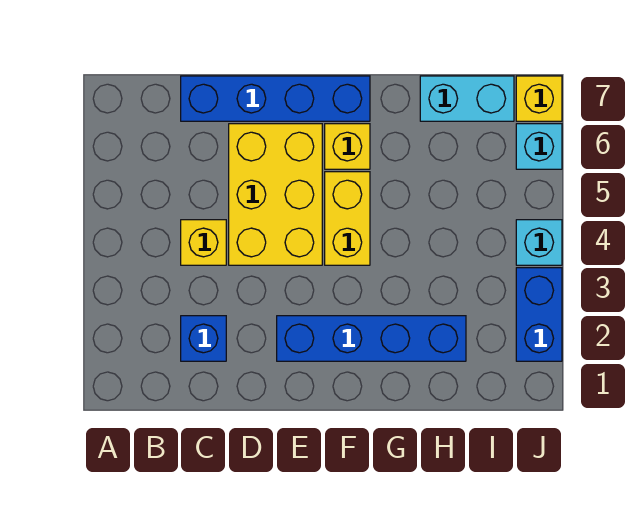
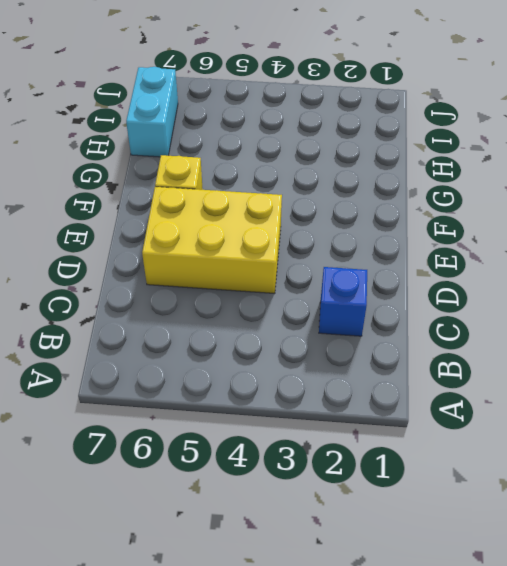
none -> yellow 1x1 brick [181,220,226,265]
none -> blue 1x4 brick [181,76,370,121]
none -> blue 1x4 brick [277,316,466,361]

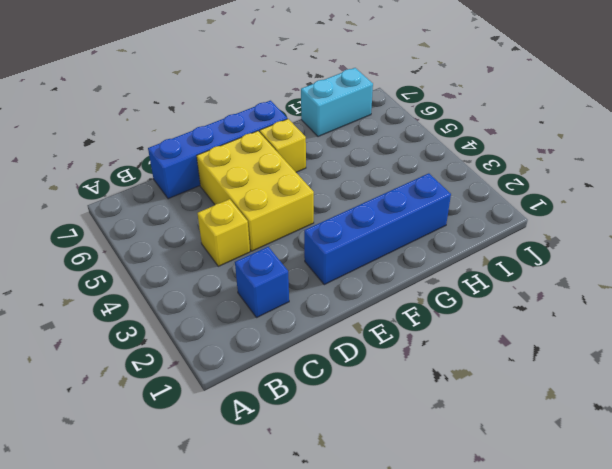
none -> yellow 1x2 brick [325,172,370,265]
none -> blue 1x2 brick [516,268,562,361]
none -> cyan 1x1 brick [516,220,562,265]

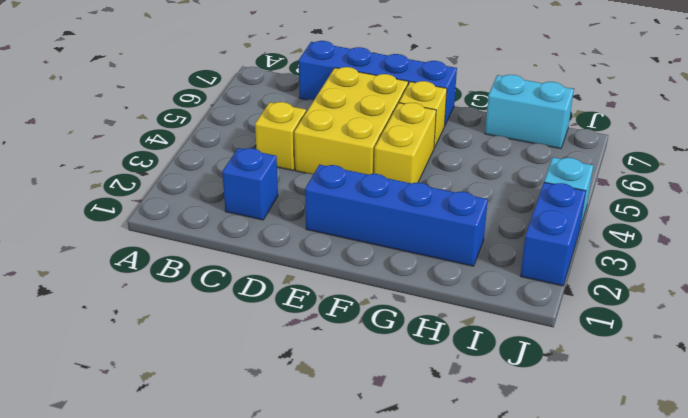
none -> cyan 1x1 brick [516,124,562,169]
none -> yellow 1x1 brick [516,76,562,121]

